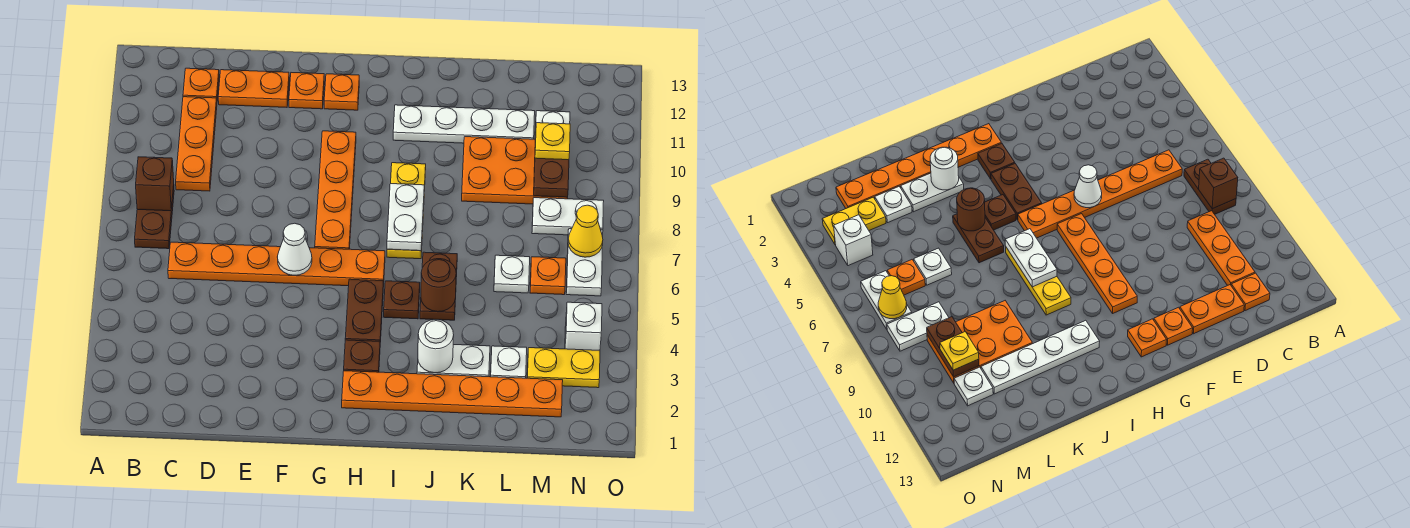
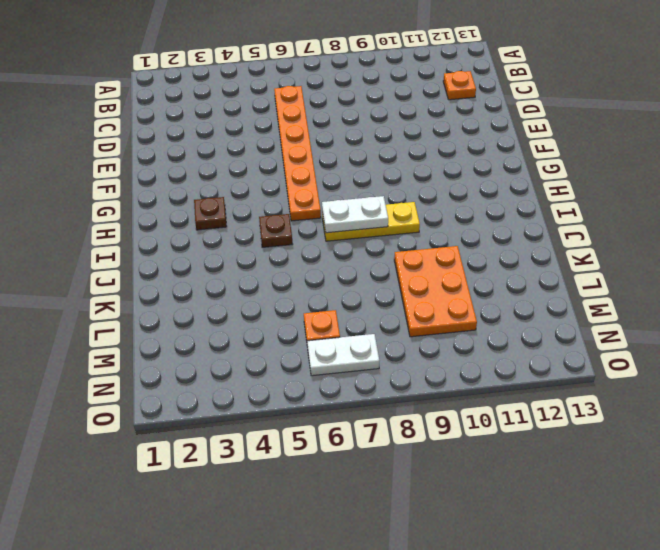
none -> brown 1x2 plate [135,186,174,249]
none -> orange 1x3 plate [176,97,217,191]
none -> orange 1x2 plate [218,70,289,107]
none -> orange 1x1 plate [289,73,324,109]

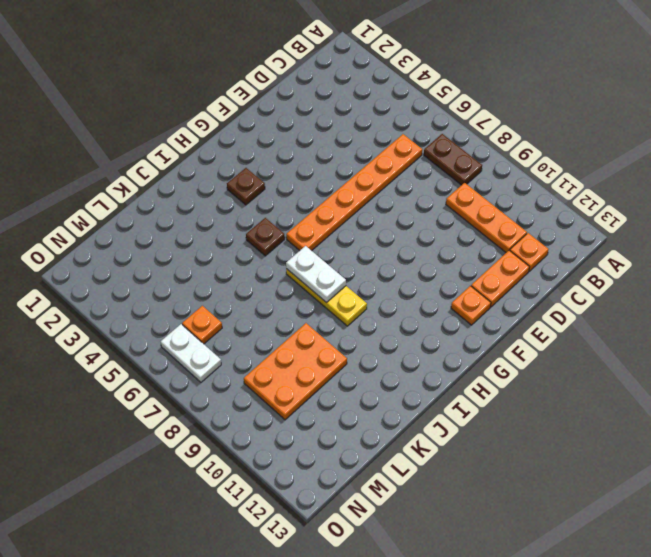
none -> orange 1x4 plate [315,131,356,249]
none -> orange 1x1 plate [324,74,359,110]
none -> orange 1x6 plate [342,371,563,417]
none -> brown 1x2 plate [345,279,384,342]

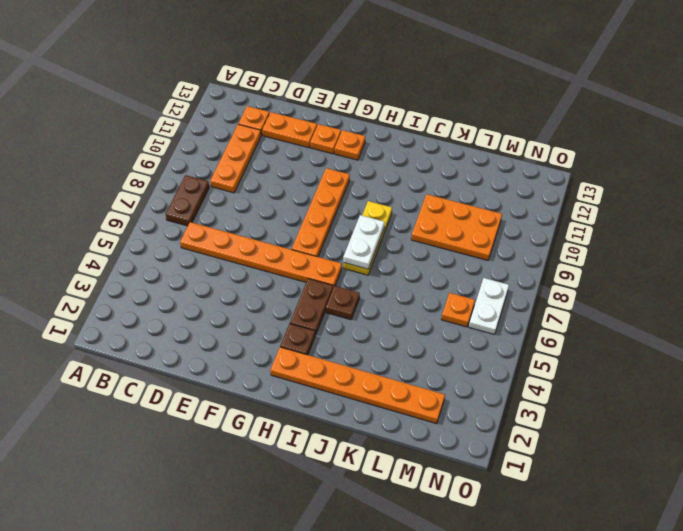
none -> white 1x4 plate [393,105,535,143]
none -> white 1x2 plate [417,345,490,377]
none -> brown 1x2 plate [420,252,457,320]
none -> white 1x1 plate [491,346,527,378]

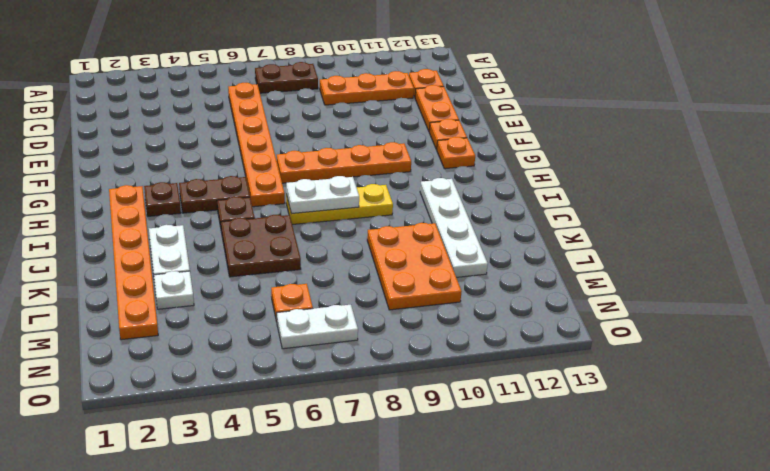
brown 2x2 plate [221,215,301,277] -> brown 1x2 plate [420,252,457,320]
none -> white 1x1 plate [494,255,530,293]
none -> yellow 1x2 plate [527,348,600,388]
none -> white 1x2 plate [532,198,604,235]
none -> white 1x1 plate [535,111,570,136]

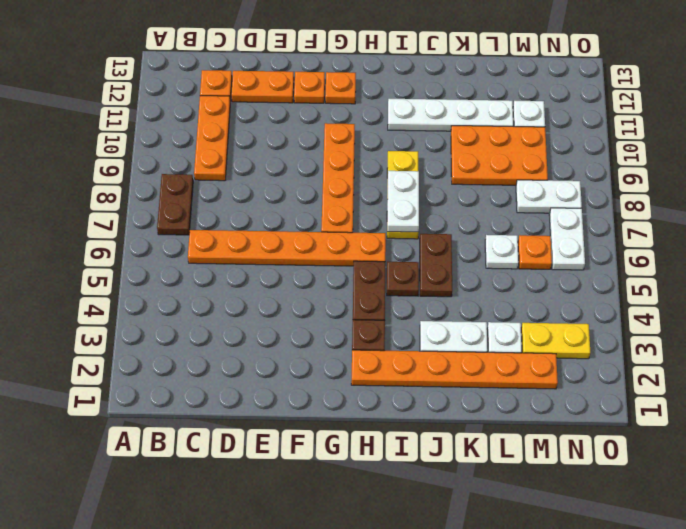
none -> white 1x1 brick [565,302,602,350]
none -> brown 1x1 brick [136,157,174,211]
none -> white 1x1 cone [277,223,312,275]
none -> white 1x1 round brick [418,320,454,373]

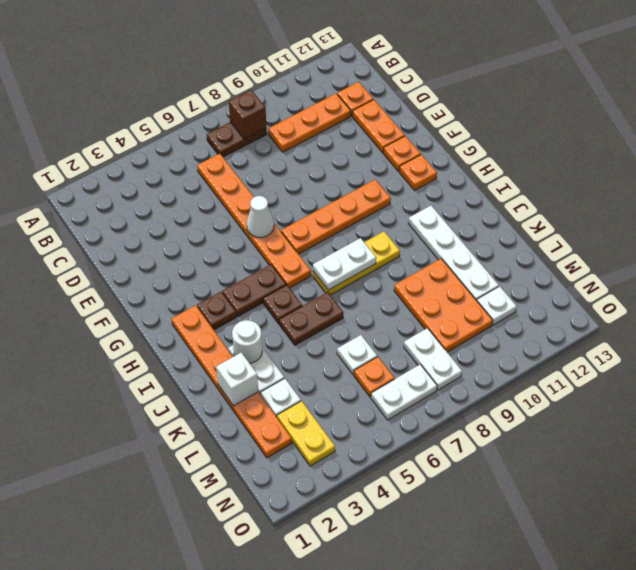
white 1x1 brick [216,352,258,406] -> white 1x1 brick moved to [565,302,602,350]
none -> brown 1x1 round brick [421,259,456,312]
none -> brown 1x2 plate [534,138,569,197]
none -> yellow 1x1 cone [568,205,603,257]
none -> yellow 1x1 plate [535,123,570,160]

